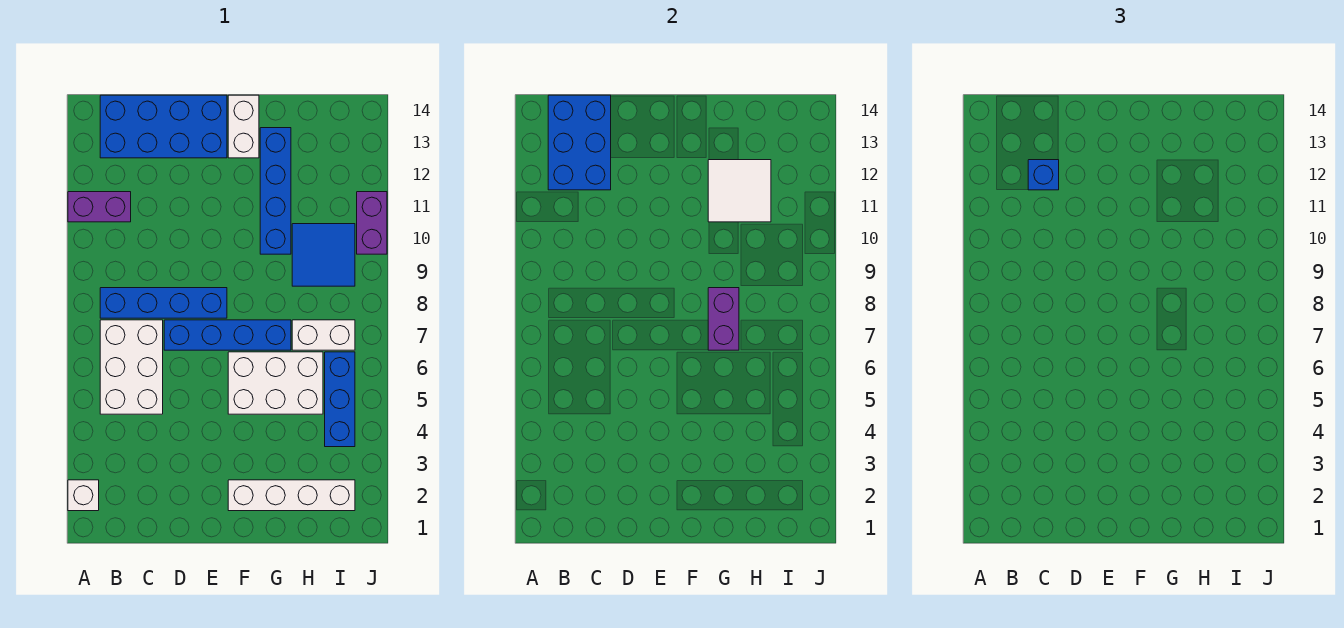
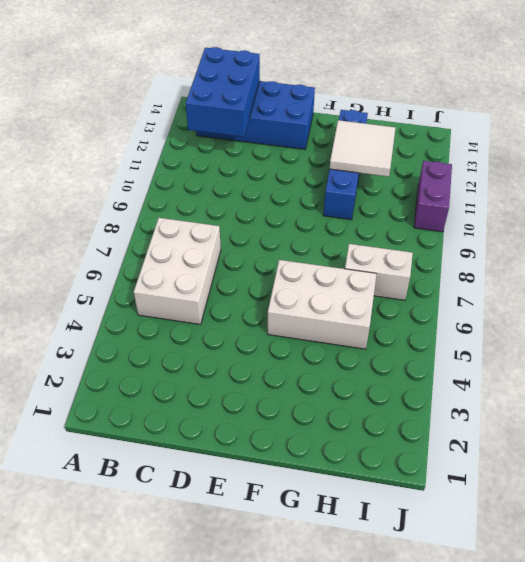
none -> white 1x1 brick [68,480,99,511]
none -> purple 1x2 brick [68,192,131,222]
none -> blue 1x4 brick [100,288,227,318]

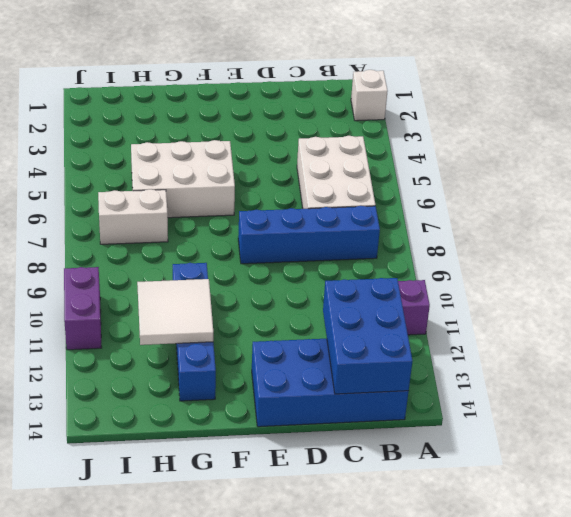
none -> blue 1x4 brick [164,320,291,350]
none -> white 1x4 brick [228,480,355,511]
none -> white 1x2 brick [228,95,259,158]

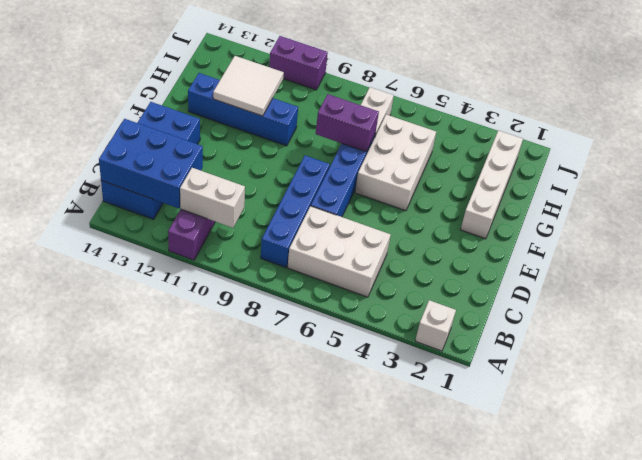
white 1x2 brick [180,168,245,228] -> white 1x2 brick moved to [228,95,259,158]
none -> blue 2x2 tile [292,224,355,286]
none -> blue 1x3 brick [325,352,355,447]
none -> blue 1x1 brick [1028,160,1059,190]

